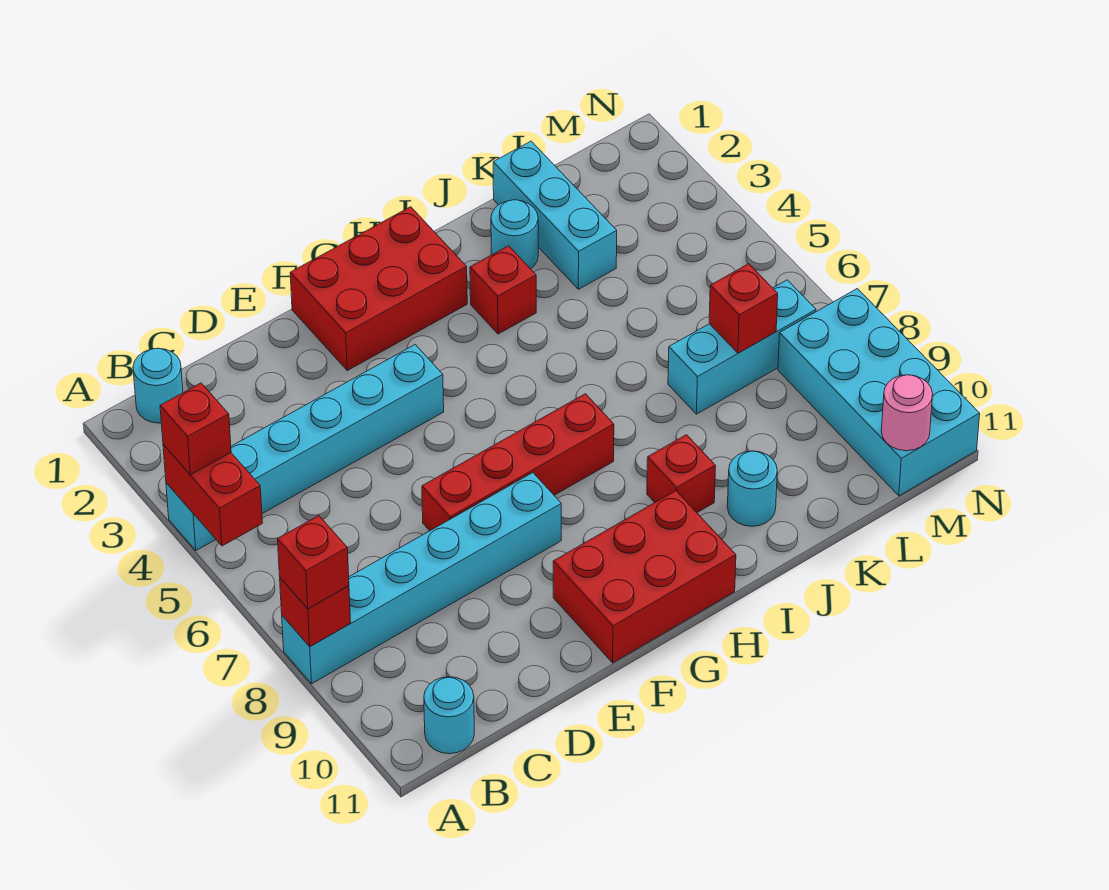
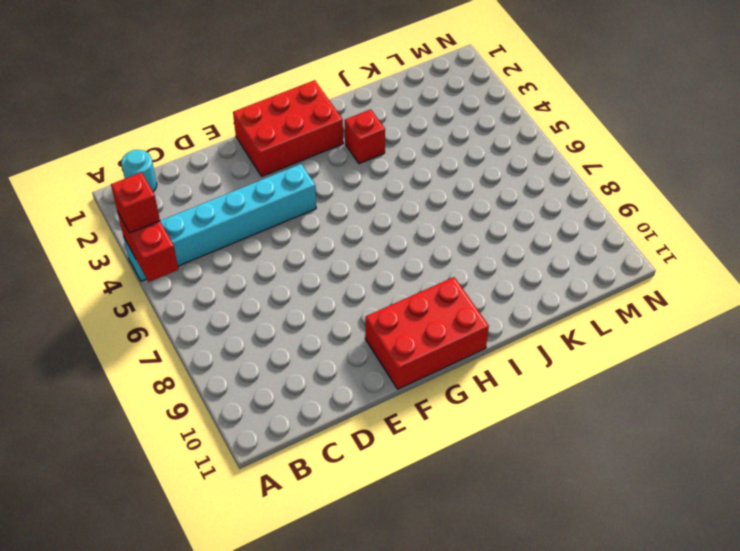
none -> cyan 1x6 brick [282,473,561,684]
none -> cyan 1x1 round brick [424,677,474,754]
none -> red 1x4 brick [422,394,614,531]

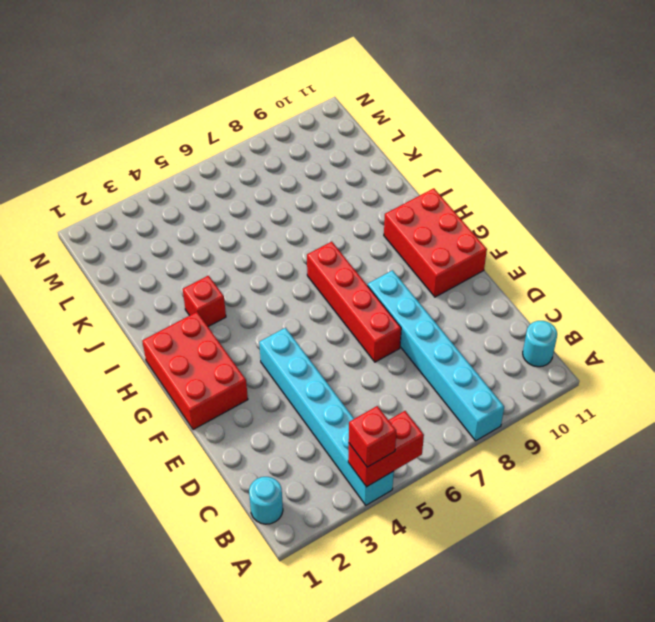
none -> red 1x1 brick [647,435,716,512]
none -> cyan 1x1 round brick [491,200,538,269]
none -> cyan 1x1 round brick [727,451,777,526]

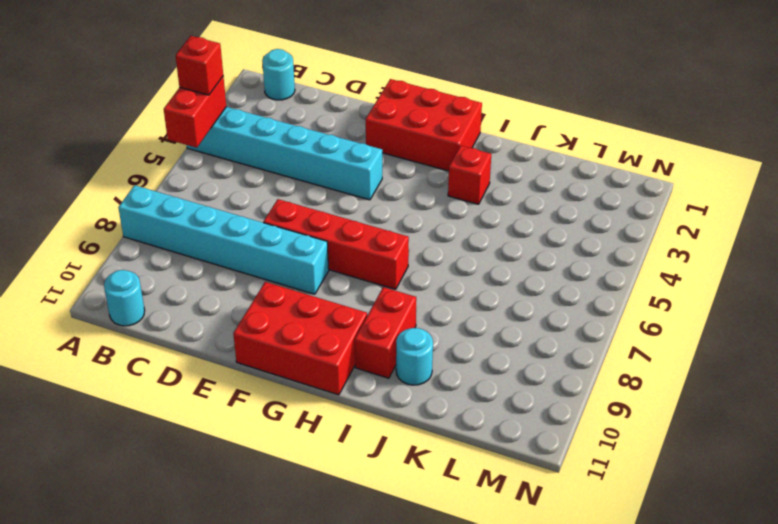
red 1x2 brick [355,287,416,378] -> red 1x1 brick [647,435,716,512]
none -> cyan 1x1 round brick [491,200,538,269]
none -> cyan 1x3 brick [493,141,617,289]
none -> cyan 1x3 brick [668,280,816,414]

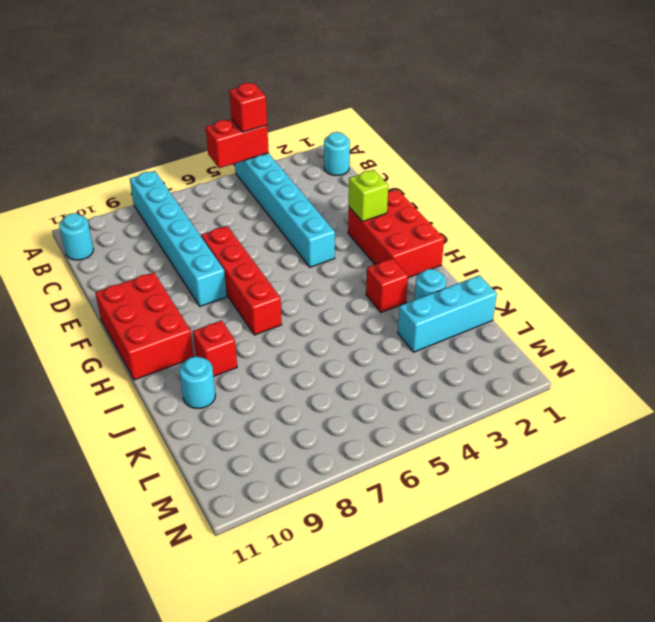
lime 1x1 brick [349,170,388,222] -> none
none -> cyan 1x3 brick [668,280,816,414]
none -> cyan 2x4 brick [778,289,980,496]
none -> red 1x1 brick [280,578,351,646]

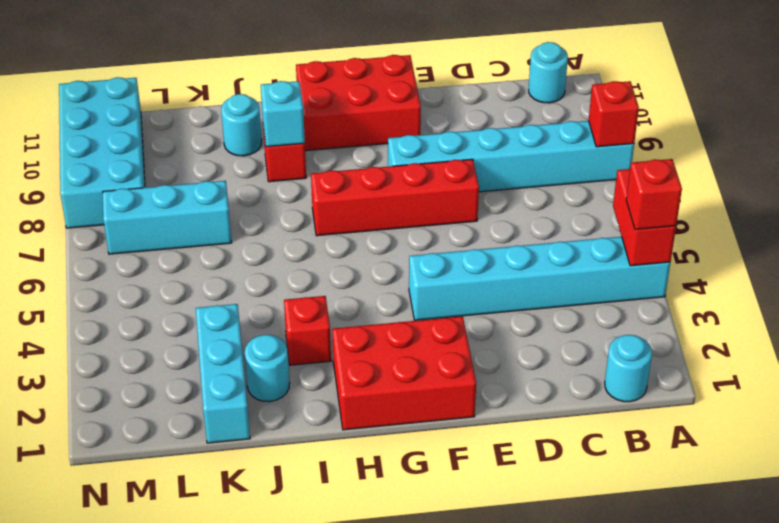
cyan 1x1 brick [261,81,305,147] -> none
none -> red 1x1 brick [709,264,778,353]
none -> pink 1x1 round brick [881,375,933,451]
none -> red 1x1 brick [278,516,349,609]

